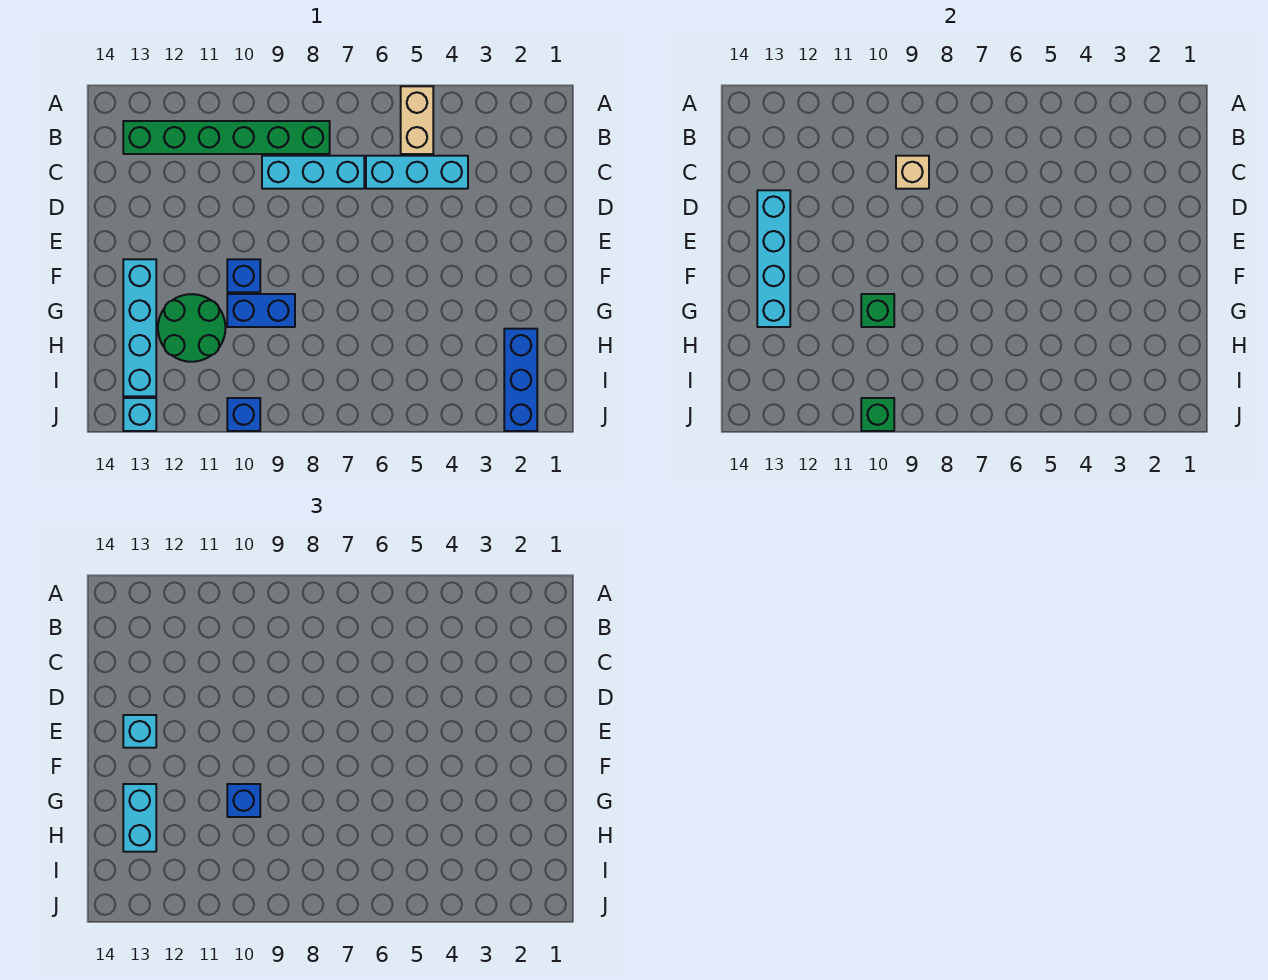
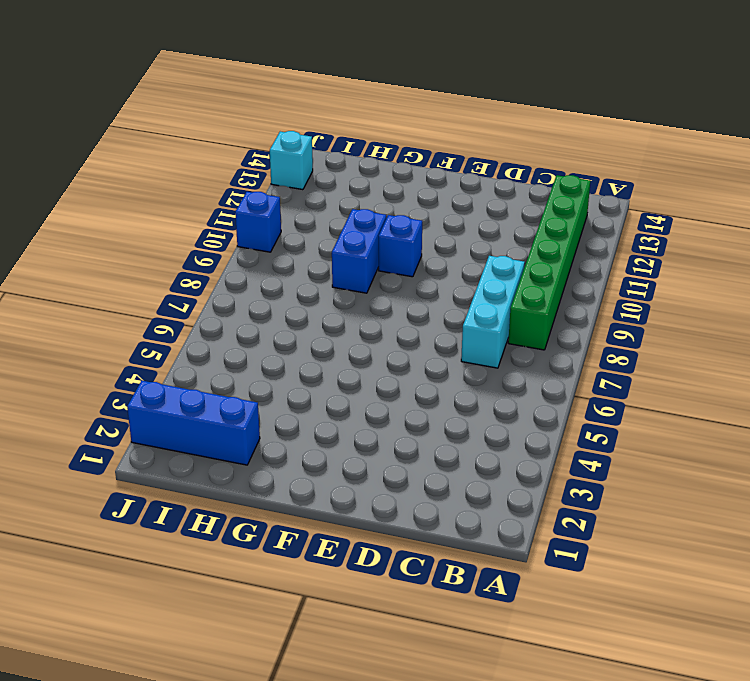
none -> tan 1x2 brick [401,86,433,154]
none -> cyan 1x3 brick [366,156,468,189]
none -> cyan 1x4 brick [123,259,156,396]

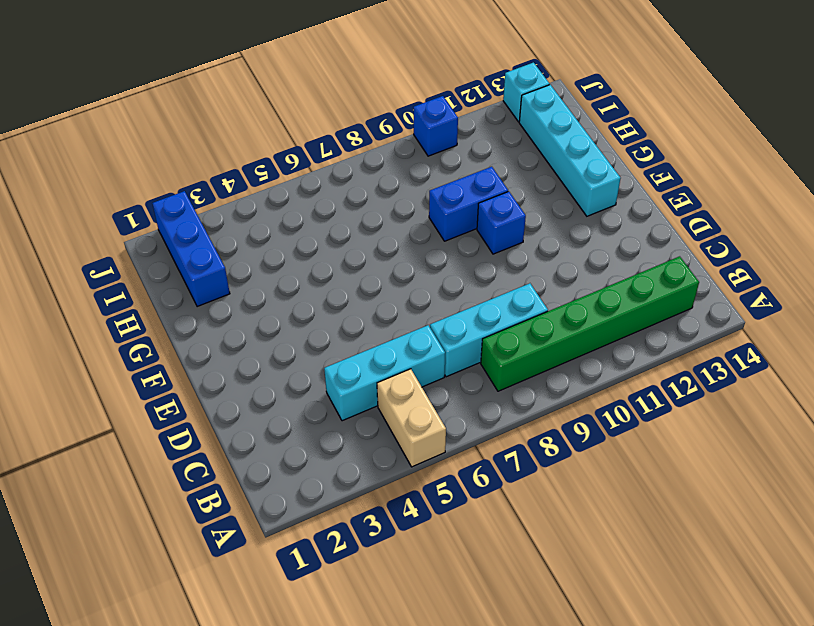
none -> green 2x2 round brick [158,294,226,362]
none -> tan 1x1 brick [896,156,929,189]
none -> cyan 1x4 brick [757,190,790,327]

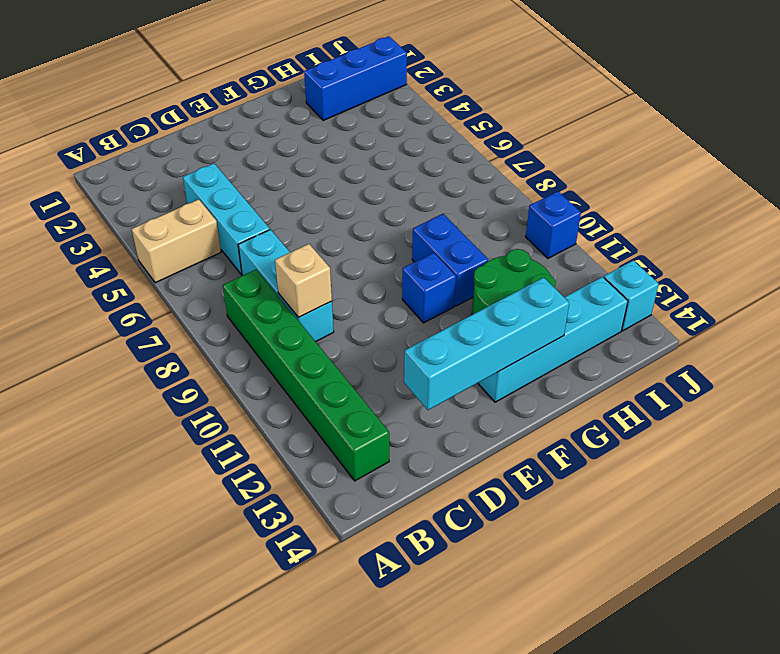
none -> green 1x1 brick [861,294,894,327]
none -> green 1x1 brick [861,398,894,431]
none -> cyan 1x1 brick [123,715,156,748]

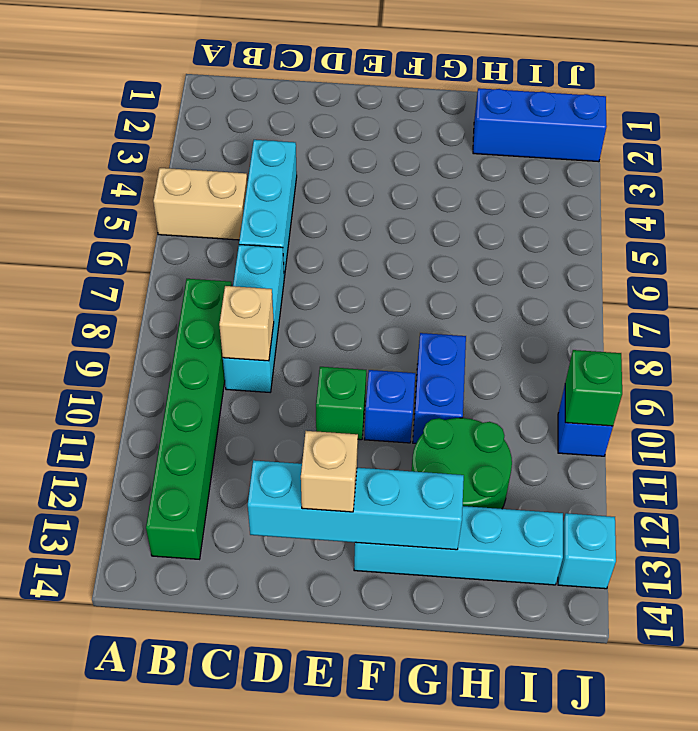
green 1x1 brick [316,367,366,440] -> green 1x1 brick moved to [861,294,894,327]
tan 1x1 brick [301,431,358,512] -> cyan 1x1 brick [123,715,156,748]
none -> blue 1x1 brick [227,784,260,817]
none -> cyan 1x2 brick [123,784,156,852]

